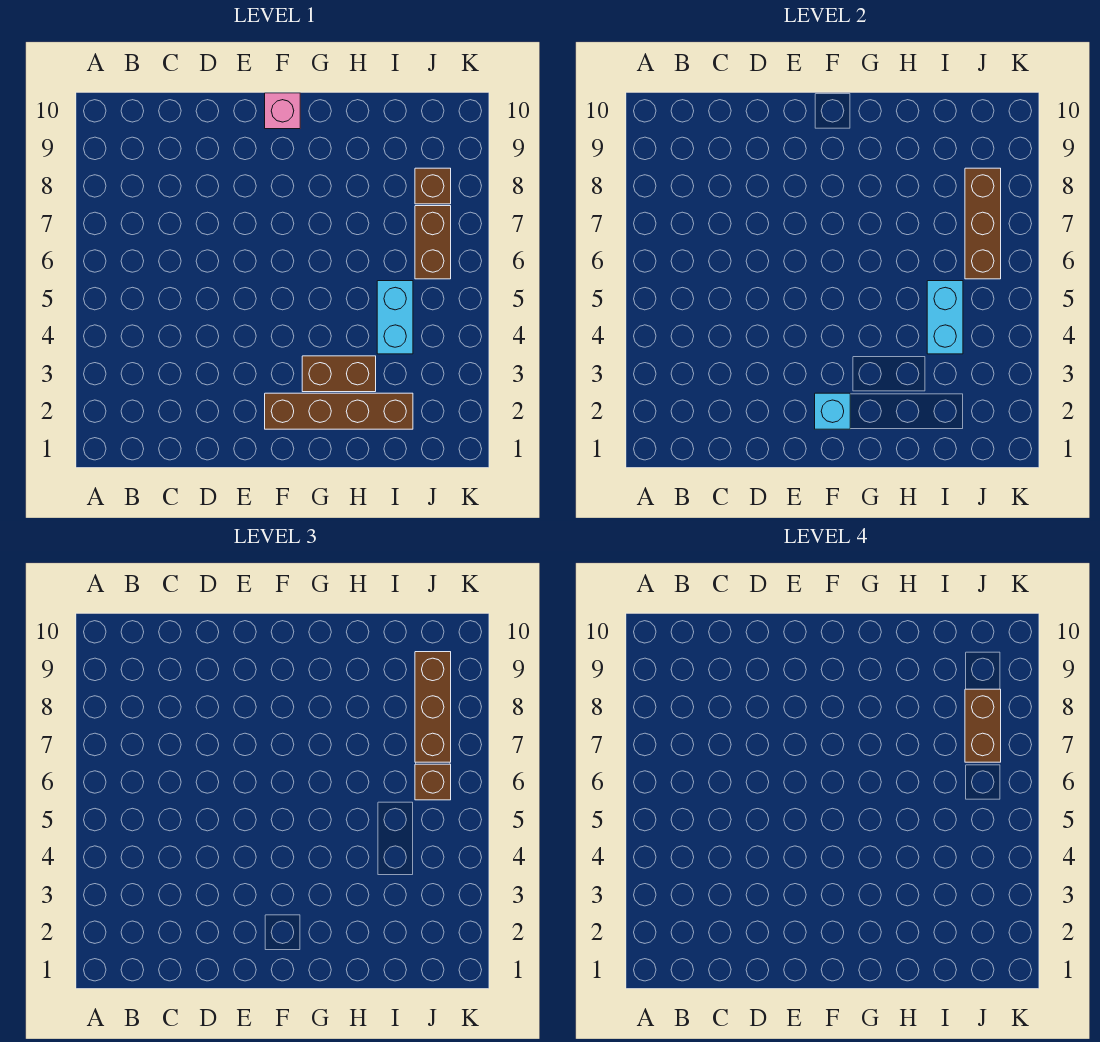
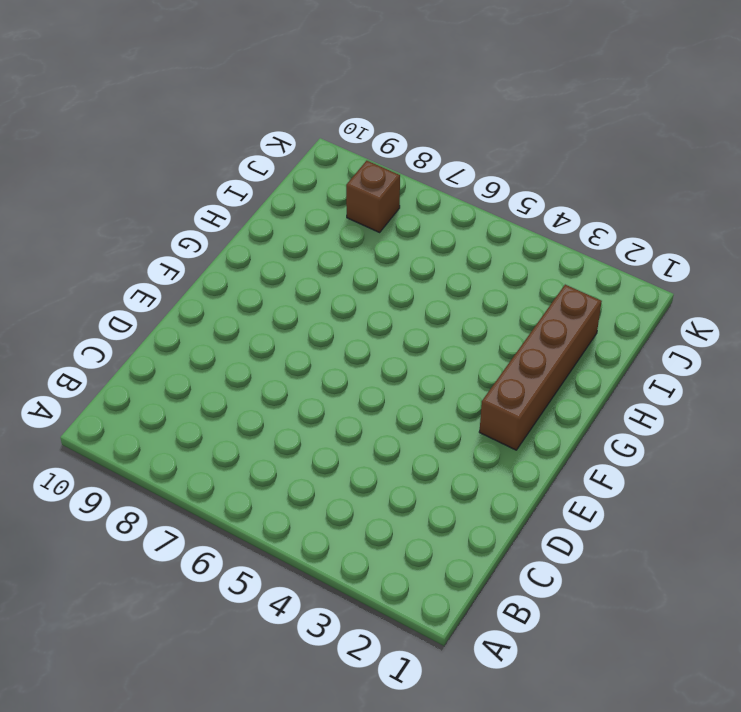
none -> pink 1x1 brick [265,93,300,129]
none -> brown 1x2 brick [302,356,376,392]
none -> cyan 1x2 brick [377,281,413,354]

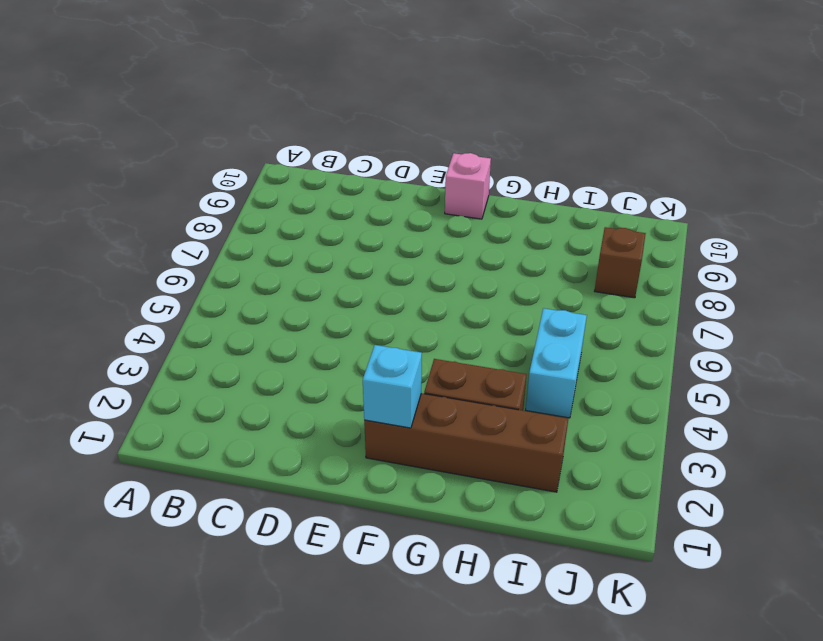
none -> brown 1x2 brick [415,206,451,279]
none -> cyan 1x2 brick [927,281,963,354]
none -> brown 1x3 brick [965,168,1001,279]

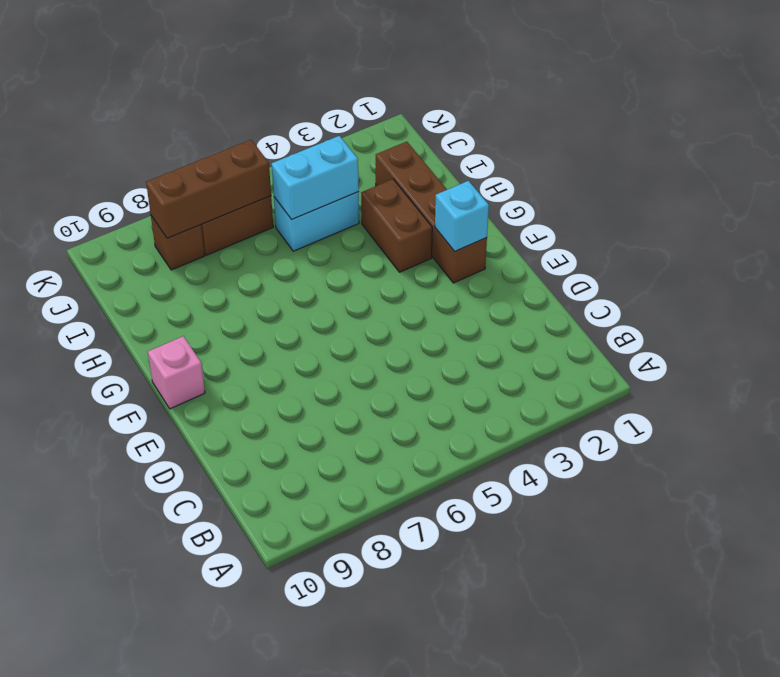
none -> brown 1x1 brick [415,764,451,800]
none -> brown 1x3 brick [415,652,451,762]
none -> brown 1x2 brick [965,689,1001,762]

